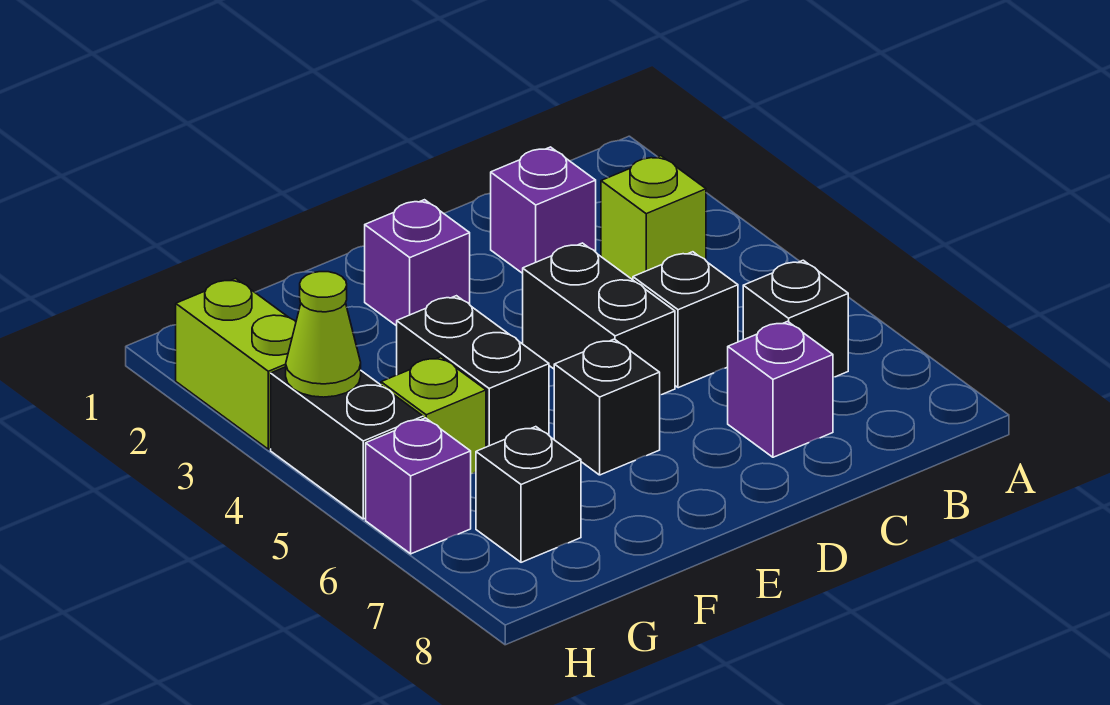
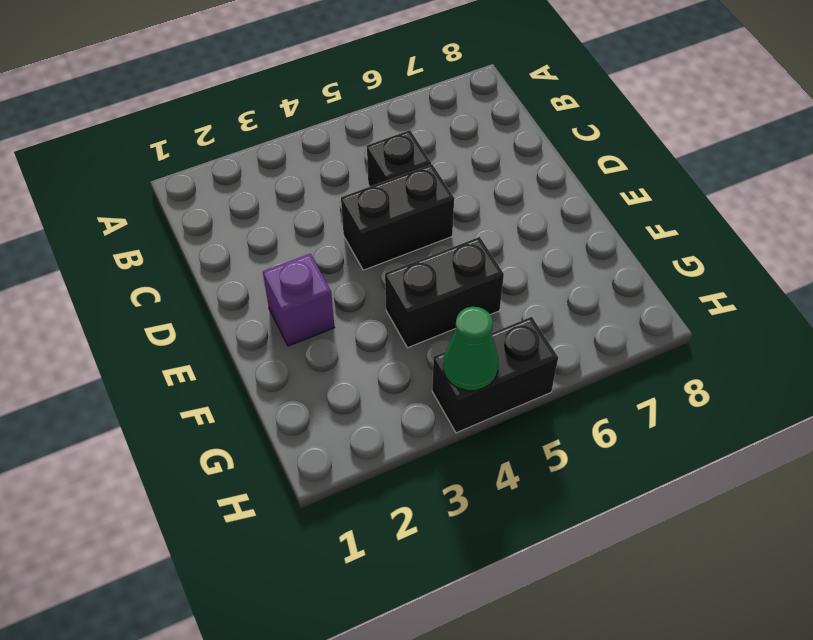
green 1x1 cone [443,307,498,391] -> lime 1x1 cone [286,272,361,397]
none -> lime 1x1 brick [601,156,706,280]
none -> black 1x1 brick [743,260,848,377]
none -> purple 1x1 brick [491,147,596,273]

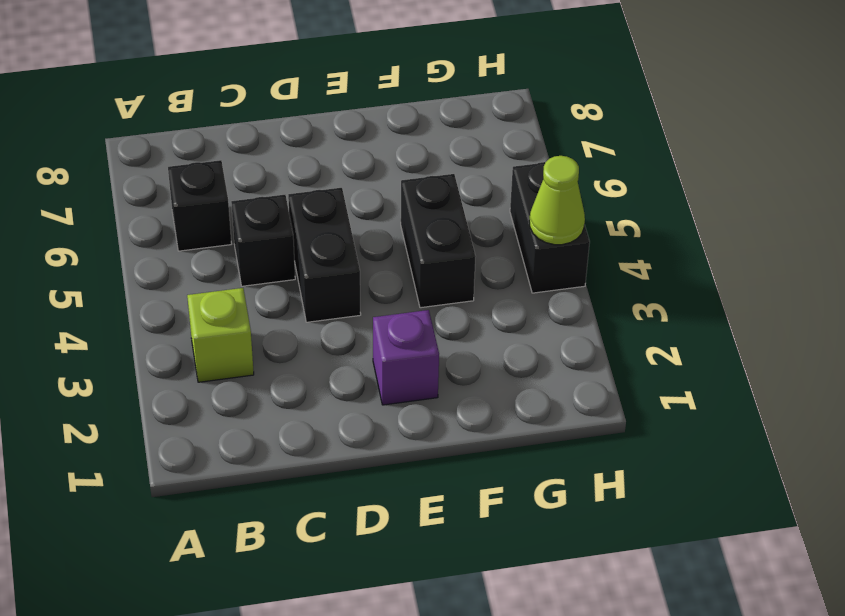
none -> purple 1x1 brick [491,147,596,273]
none -> purple 1x1 brick [728,321,833,457]
none -> black 1x1 brick [554,339,660,475]

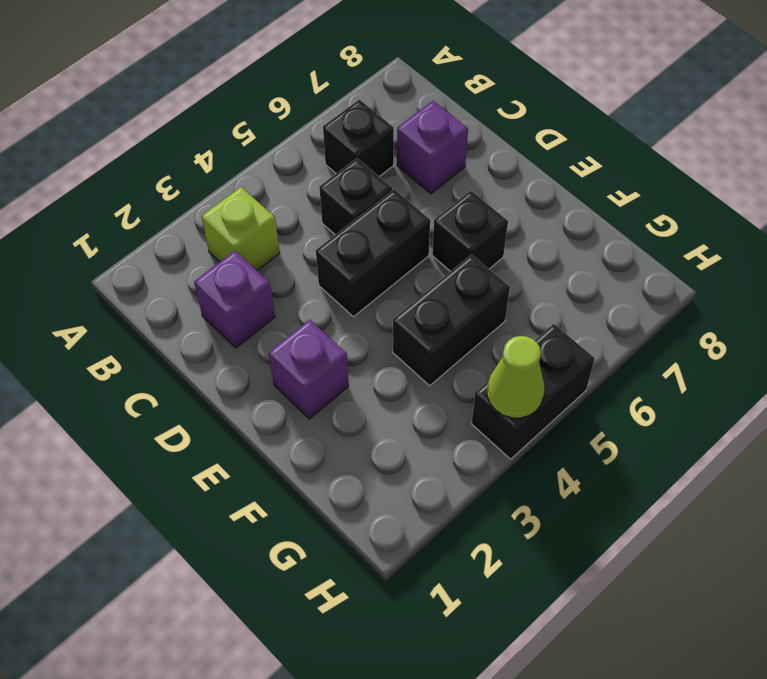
none -> lime 1x1 brick [381,357,486,474]
none -> black 1x1 brick [476,427,581,562]
none -> lime 1x2 brick [176,278,296,449]

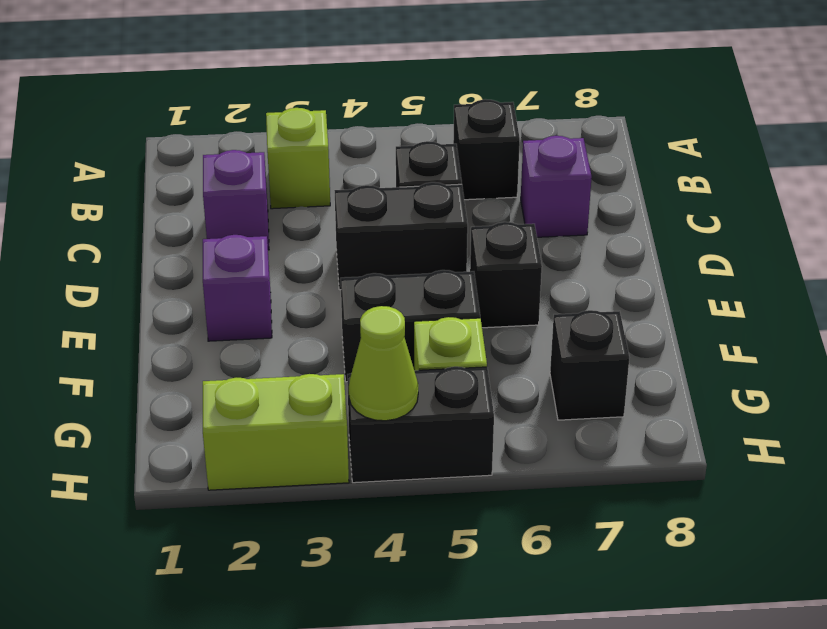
none -> purple 1x1 brick [366,418,471,554]

